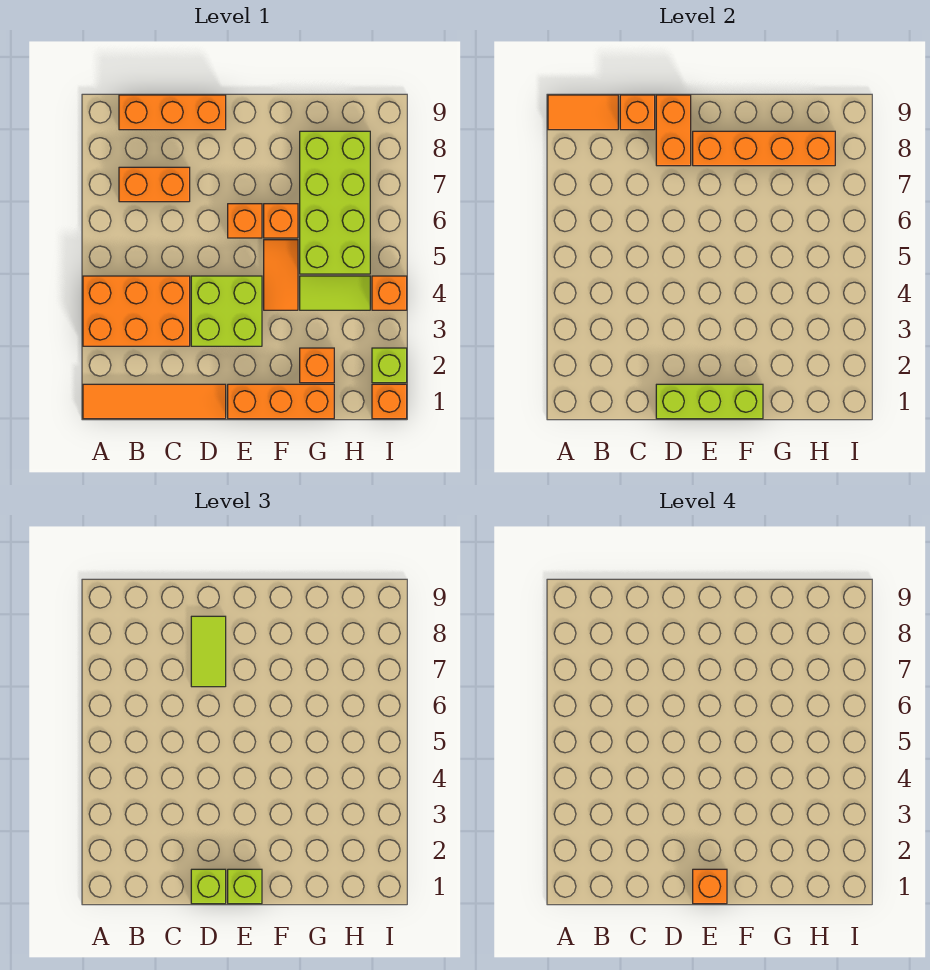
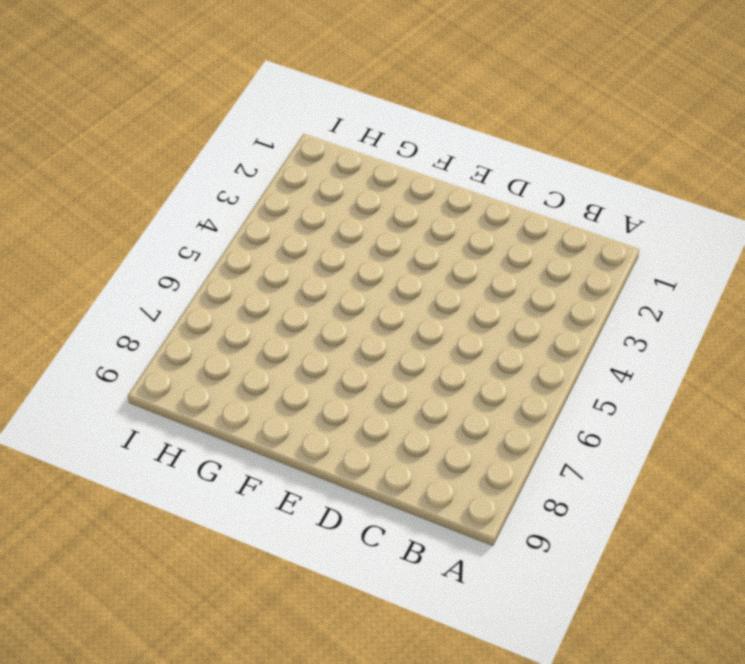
none -> orange 1x4 tile [83,384,226,419]
none -> orange 2x3 brick [83,276,190,346]
none -> orange 1x2 brick [119,167,190,202]

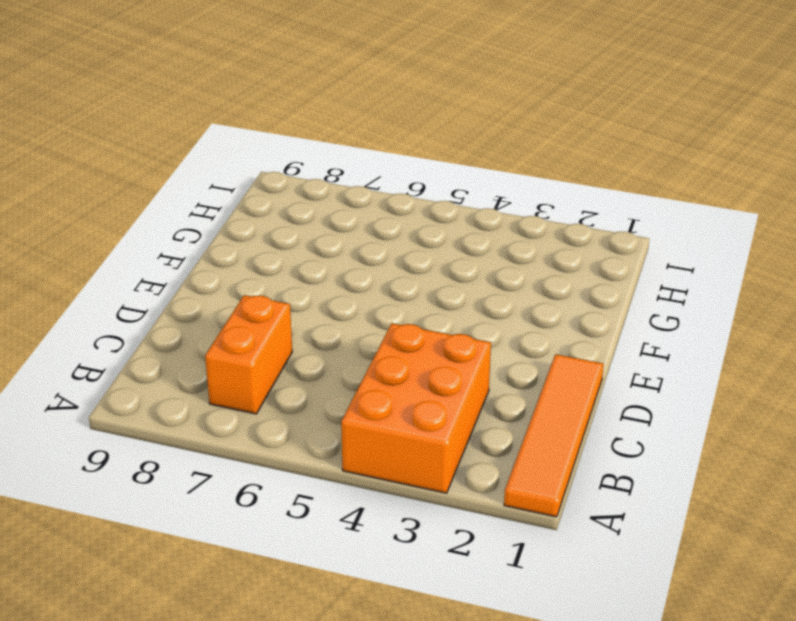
none -> orange 1x3 brick [119,95,226,130]
none -> lime 2x2 brick [191,276,262,346]
none -> orange 1x3 brick [228,384,334,419]

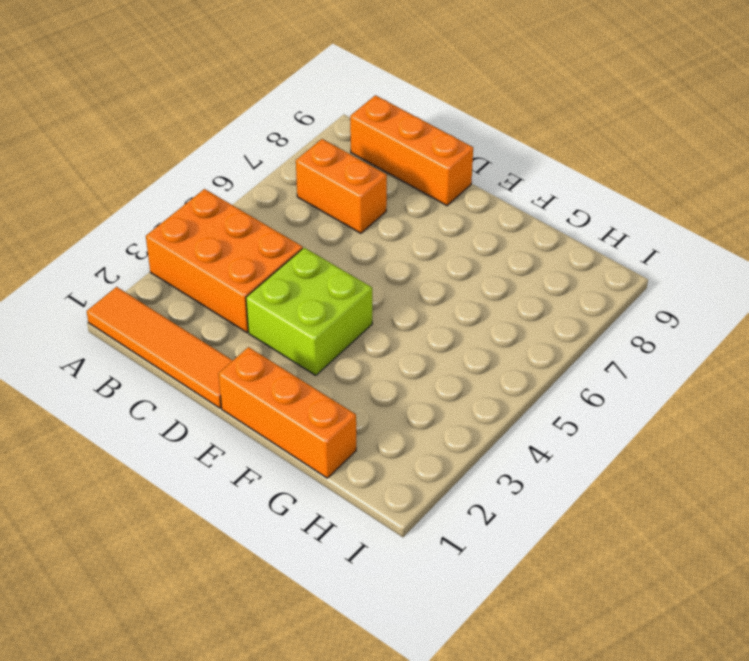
none -> orange 1x1 brick [228,204,262,238]
none -> orange 1x2 tile [264,240,298,310]
none -> orange 1x1 brick [264,204,298,238]

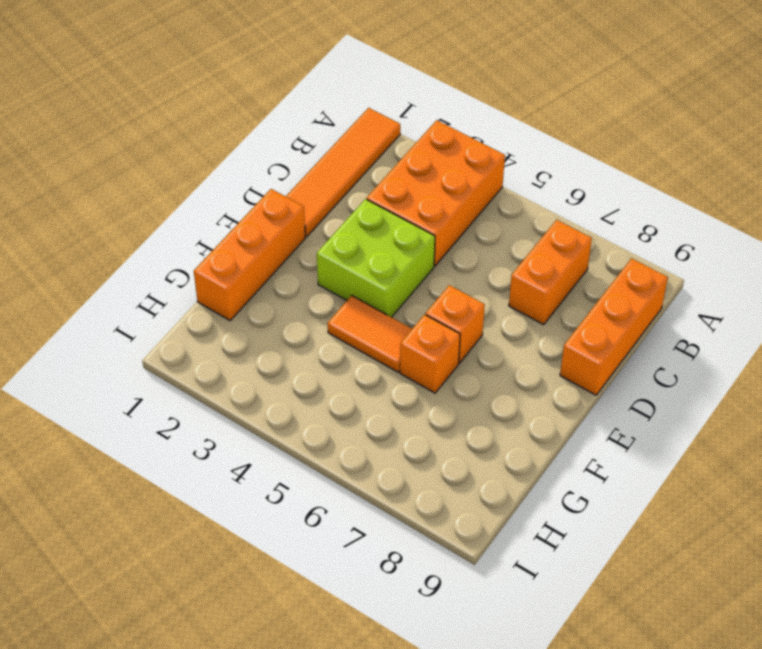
none -> orange 1x1 brick [300,348,334,383]
none -> lime 1x2 tile [300,276,370,310]
none -> lime 2x4 brick [300,131,370,274]

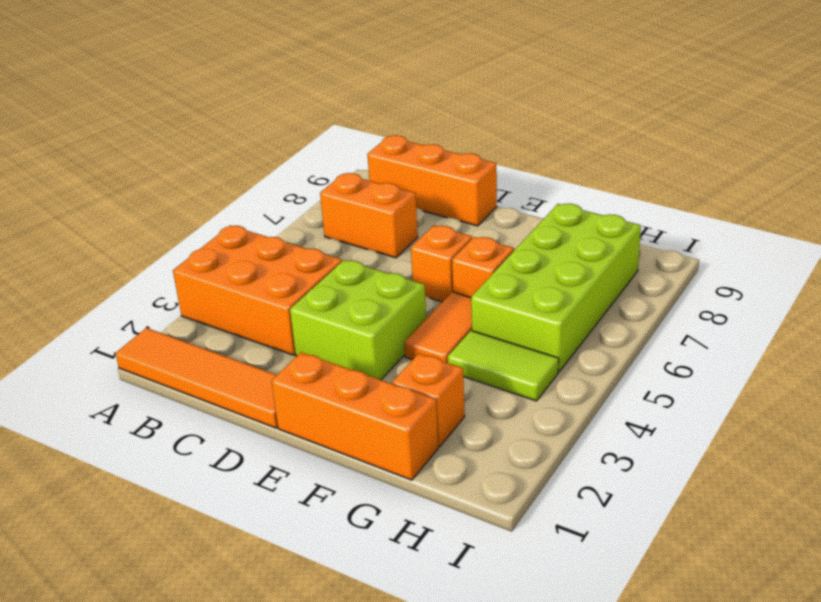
none -> orange 1x1 brick [372,384,407,419]
none -> lime 1x1 brick [372,348,407,383]
none -> orange 1x1 brick [372,276,407,310]

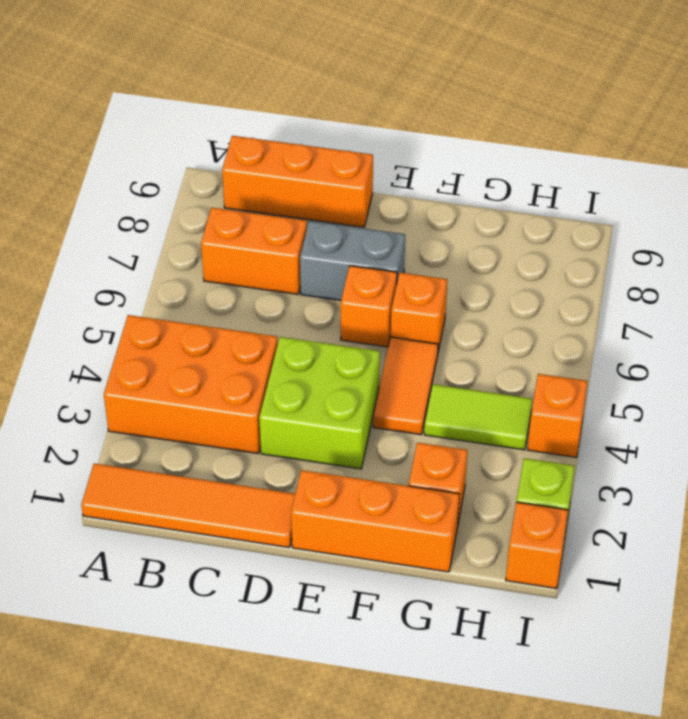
grey 1x2 brick [300,221,405,300] -> none
none -> lime 2x4 brick [300,131,370,274]
none -> orange 1x2 tile [548,95,618,130]
none -> orange 1x1 brick [620,95,655,130]

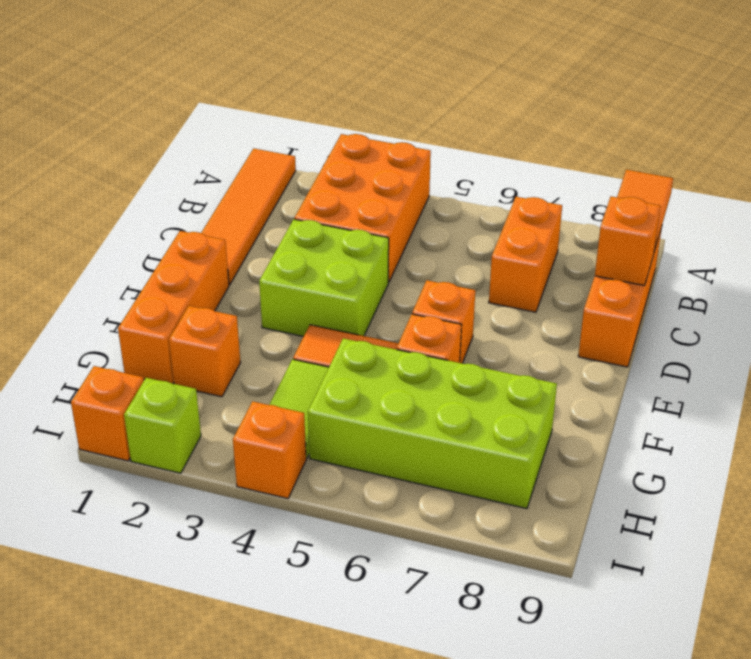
none -> lime 1x3 brick [656,384,763,419]
none -> orange 1x2 brick [656,95,691,166]
none -> orange 1x4 brick [693,131,835,166]

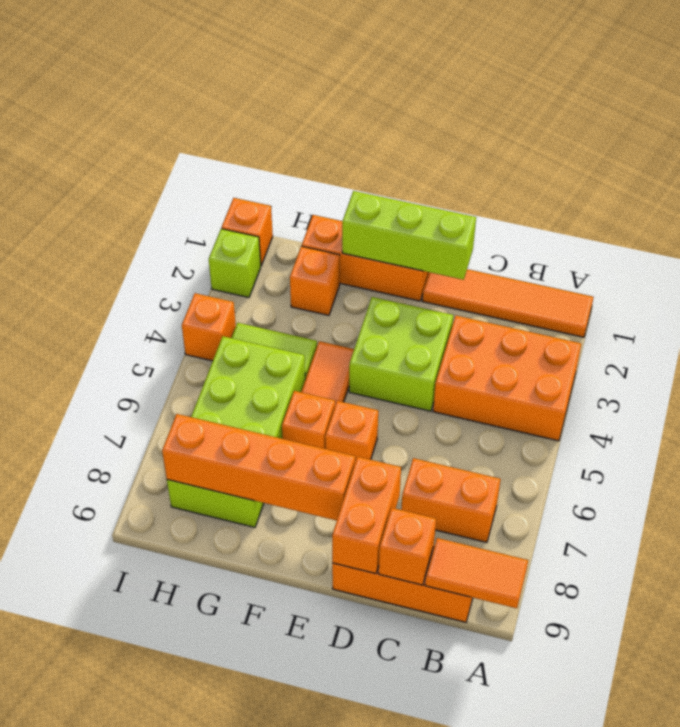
none -> lime 1x1 brick [191,869,226,904]
none -> lime 1x2 tile [191,616,226,687]
none -> lime 1x1 brick [228,869,262,904]

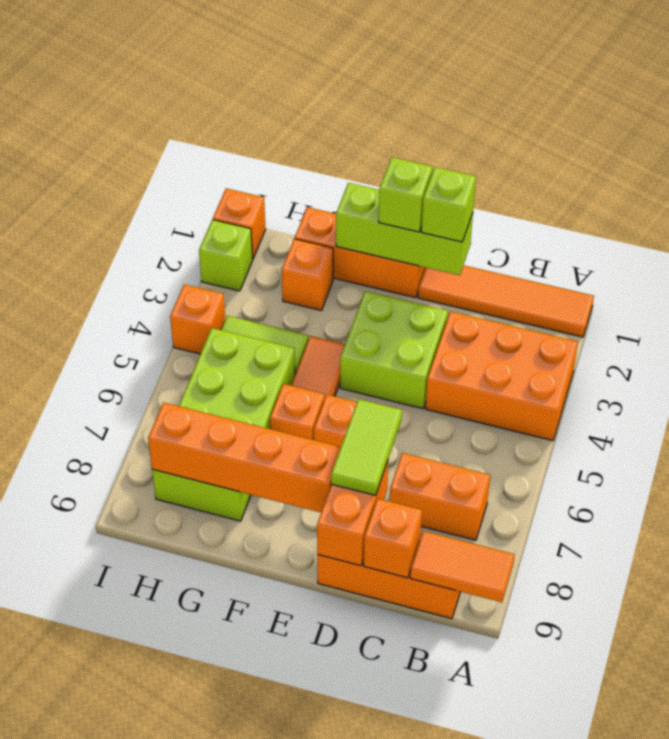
none -> orange 1x1 brick [693,869,727,904]

